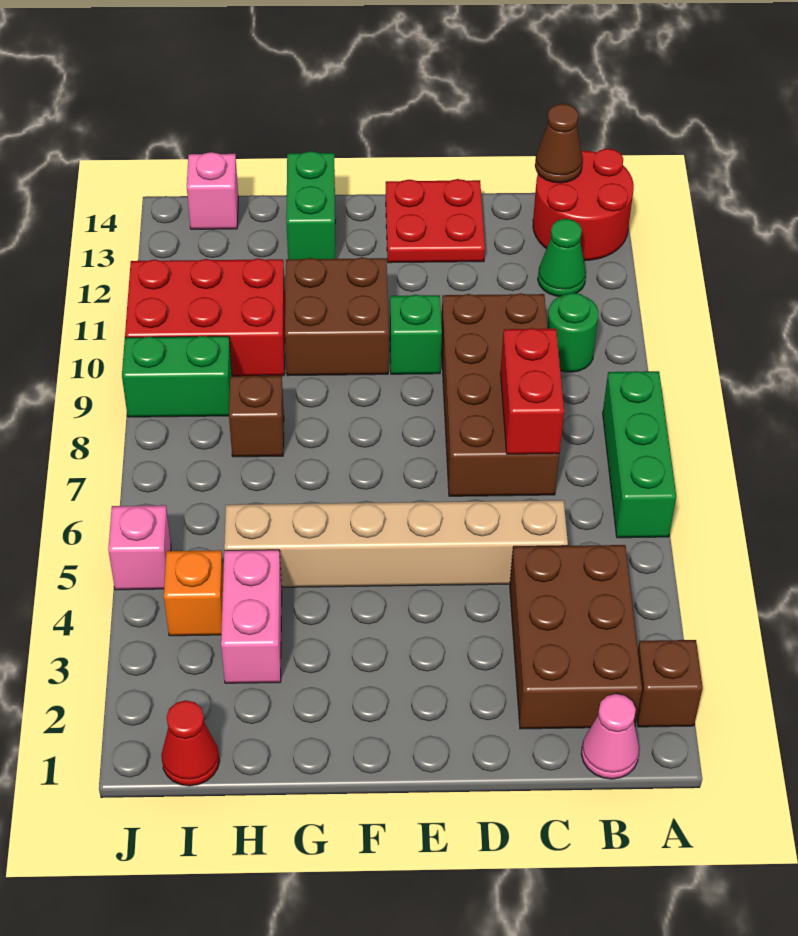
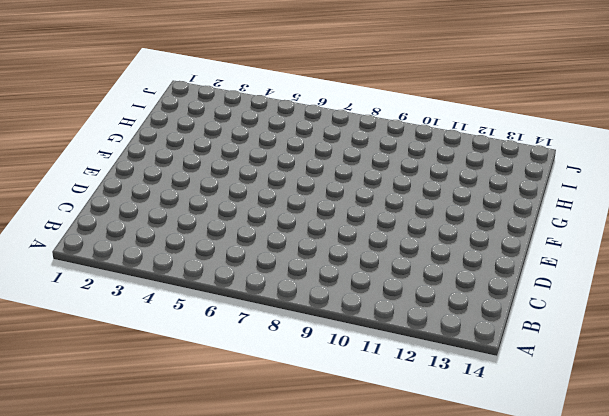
none -> brown 1x1 brick [637,640,703,727]
none -> green 1x3 brick [603,371,676,538]
none -> red 2x2 round brick [533,149,634,261]

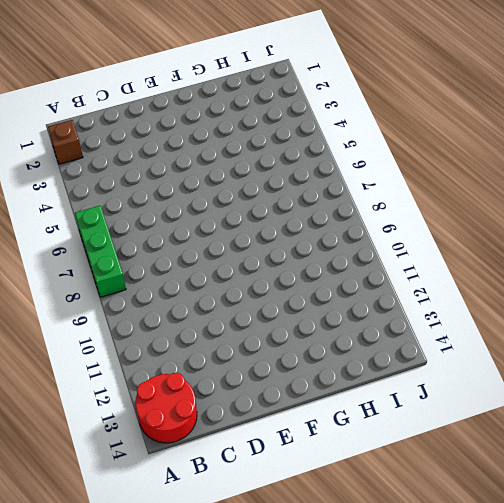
none -> pink 1x1 cone [581,694,639,779]
none -> brown 2x3 brick [510,545,642,729]
none -> green 1x1 round brick [547,293,599,372]

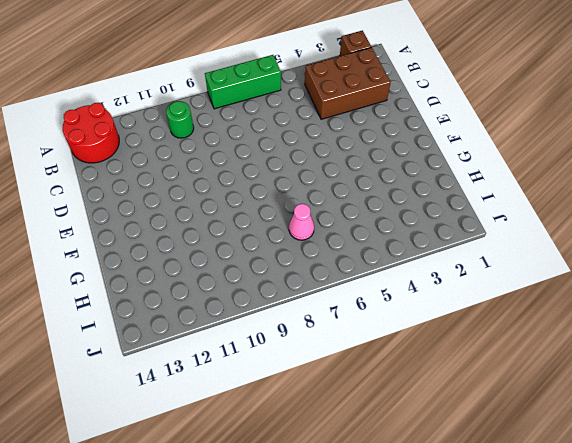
pink 1x1 cone [289,204,314,240] -> pink 1x1 cone moved to [581,694,639,779]
none -> green 1x1 cone [538,219,586,296]
none -> tan 1x6 brick [224,500,568,587]
none -> brown 2x4 brick [441,293,559,496]

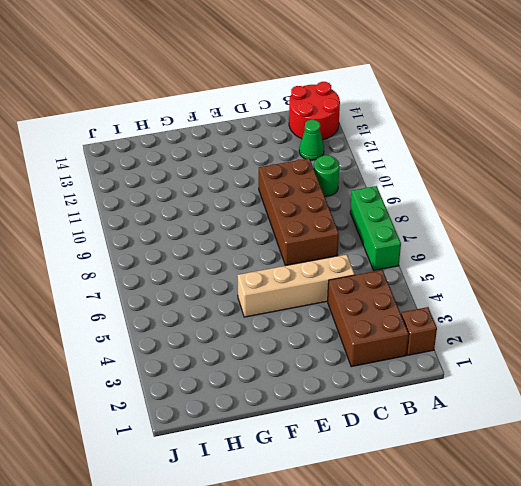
tan 1x4 brick [238,255,355,317] -> tan 1x6 brick [224,500,568,587]
none -> pink 1x1 cone [581,694,639,779]
none -> red 2x2 plate [386,179,485,263]
none -> green 1x1 brick [390,295,442,374]

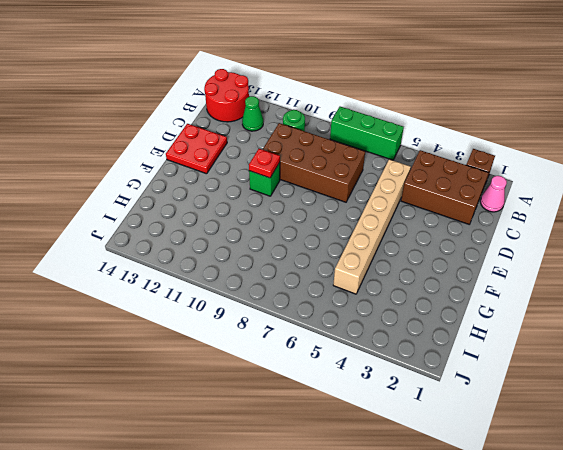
red 1x1 plate [249,149,280,178] -> none
none -> brown 2x2 brick [285,257,389,376]
none -> green 1x2 brick [286,151,335,259]
none -> pink 1x2 brick [221,550,282,683]

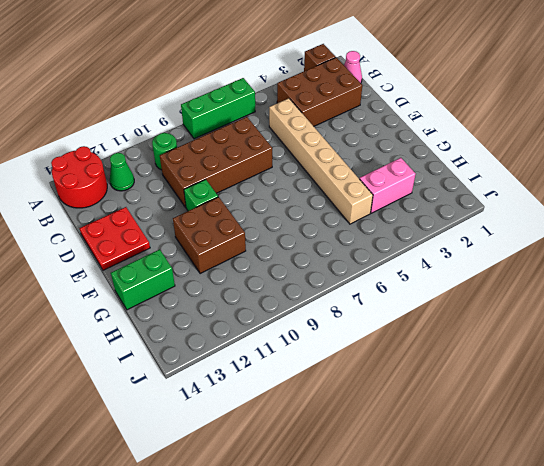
none -> brown 1x1 brick [229,376,284,457]
none -> red 2x3 brick [125,258,285,376]
none -> red 1x1 cone [161,700,219,786]

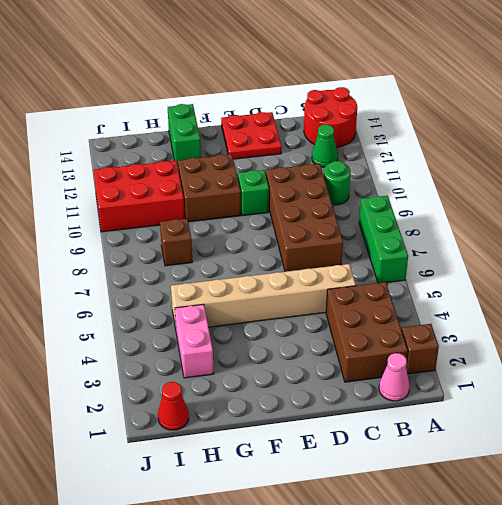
none -> orange 1x1 brick [164,550,224,636]
none -> green 1x2 brick [122,336,232,417]
none -> pink 1x1 brick [187,152,238,229]

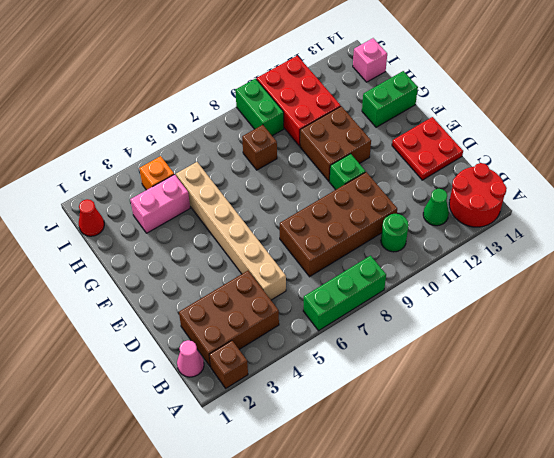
none -> pink 1x1 brick [108,505,171,590]
none -> brown 1x1 cone [535,104,583,183]
none -> red 1x2 brick [501,328,564,454]

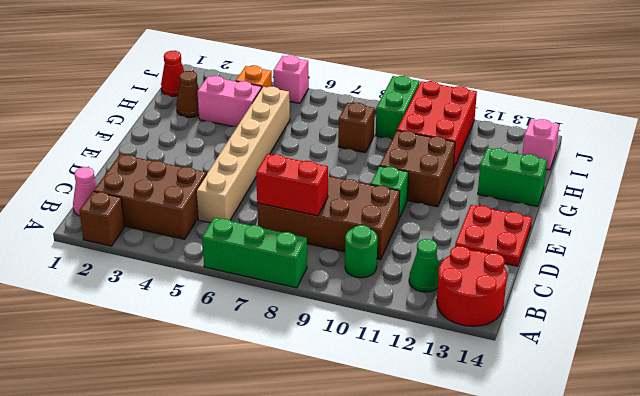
brown 1x1 cone [176,71,199,117] -> brown 1x1 cone moved to [535,104,583,183]

